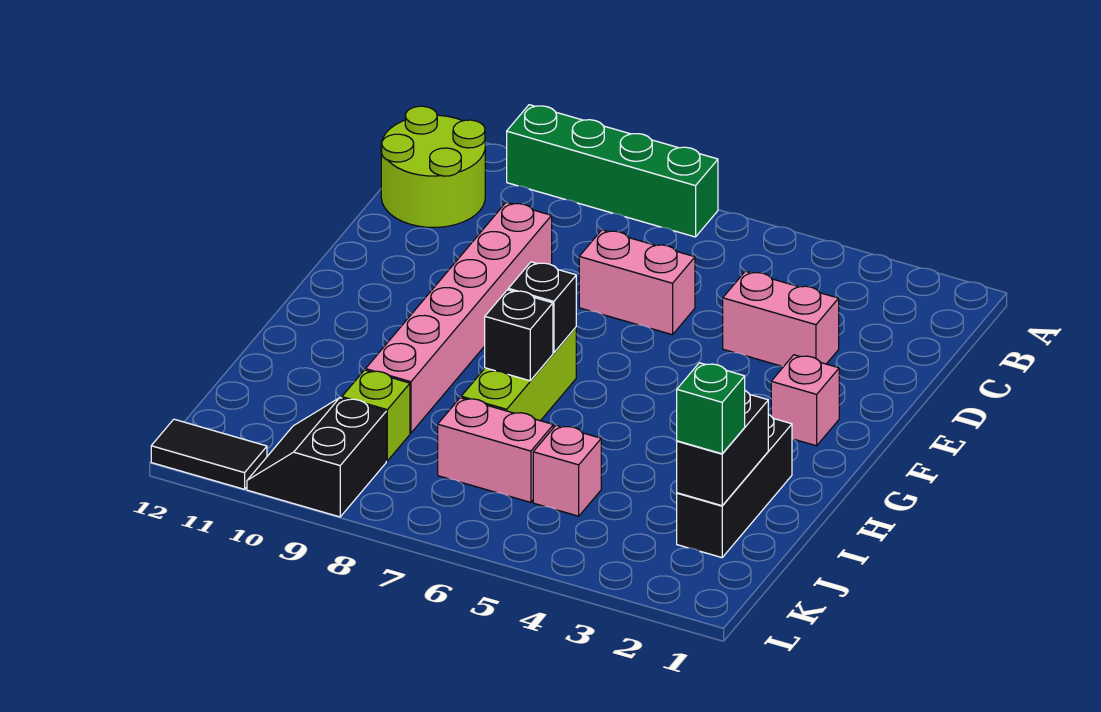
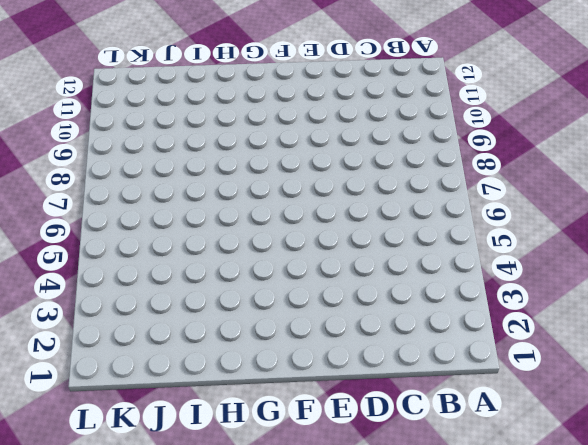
none -> green 1x4 brick [507,105,718,237]
none -> lime 2x2 round brick [381,106,485,227]
none -> pink 1x2 brick [723,271,839,366]

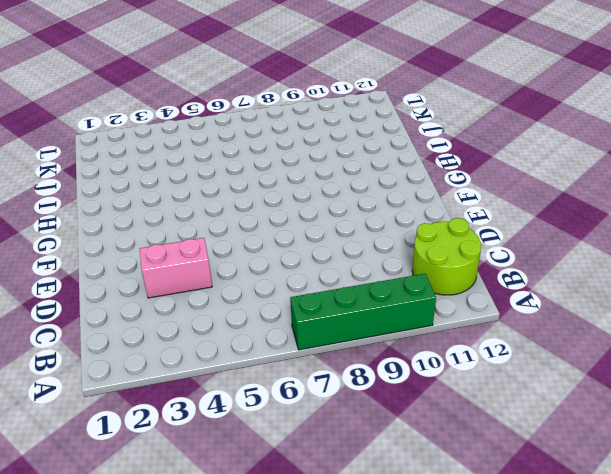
none -> pink 1x2 brick [579,230,695,335]
none -> pink 1x6 brick [366,202,552,433]
none -> pink 1x1 brick [771,355,839,446]

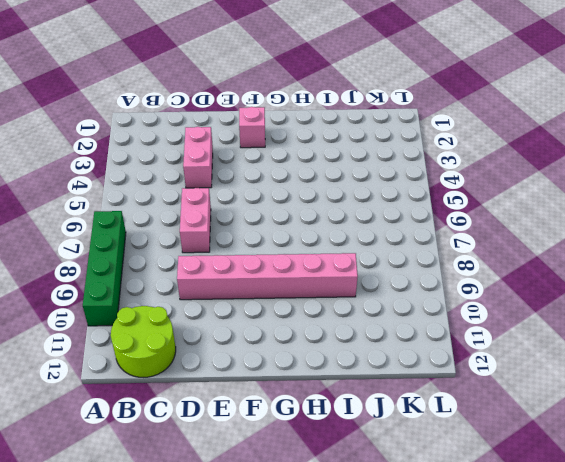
none -> lime 1x3 brick [461,327,576,421]
none -> black 1x3 brick [677,414,792,558]
none -> pink 1x1 brick [533,425,601,516]

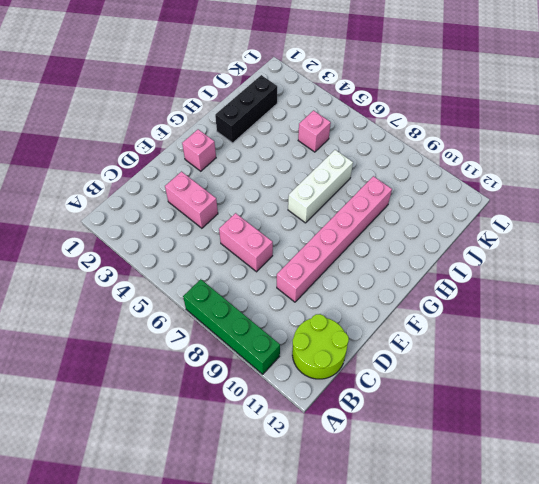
white 1x3 brick [288,150,353,223] -> lime 1x3 brick [461,327,576,421]
none -> pink 1x2 brick [438,398,553,502]
none -> lime 1x1 brick [342,370,410,461]
none -> black 2x2 slope [247,398,386,517]

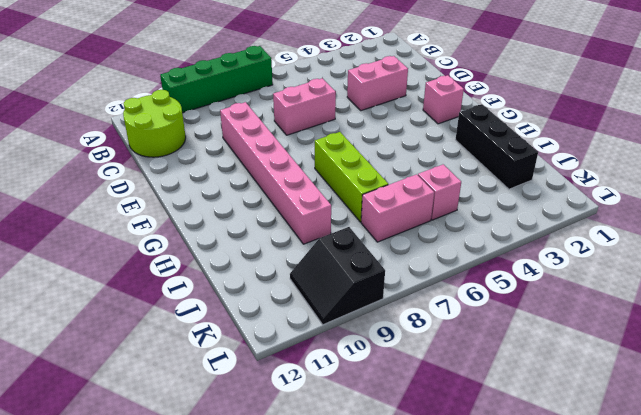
none -> lime 1x1 brick [342,370,410,461]
none -> black 1x2 tile [151,419,267,489]
none -> black 1x1 brick [508,262,576,353]

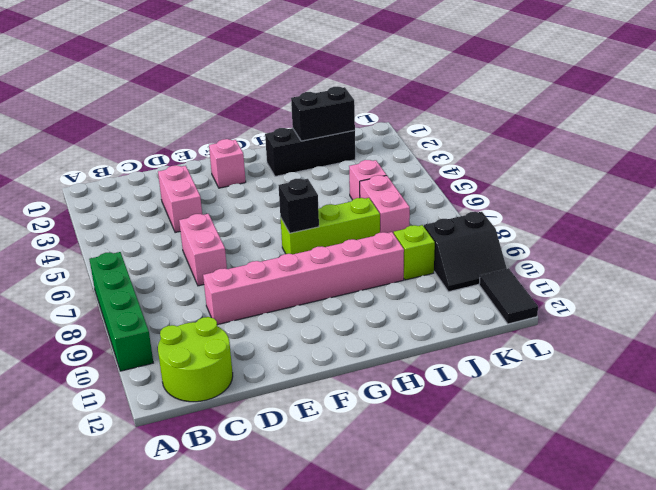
none -> black 1x1 brick [485,290,553,381]
none -> green 1x1 brick [677,363,745,454]

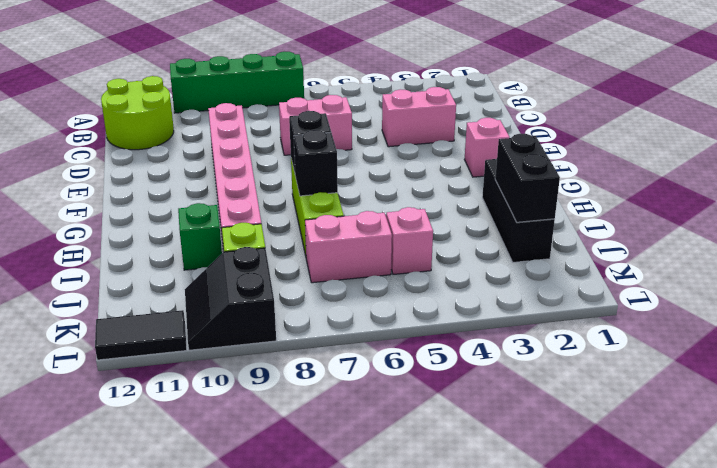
green 1x1 brick [178,203,222,270] -> green 1x1 brick moved to [677,363,745,454]

